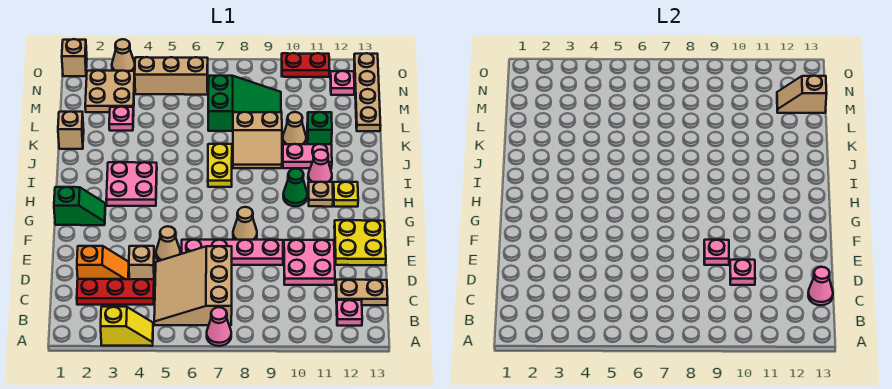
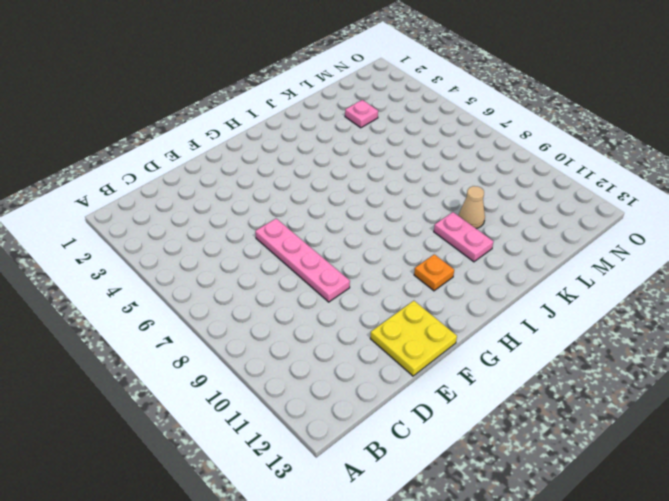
orange 1x1 plate [414,254,454,291] -> tan 1x1 plate [308,182,333,207]
none -> yellow 1x2 slope [101,307,153,346]
none -> pink 1x1 cone [207,307,231,346]
none -> tan 3x3 slope [154,246,232,325]
none -> pink 1x1 plate [337,300,362,326]

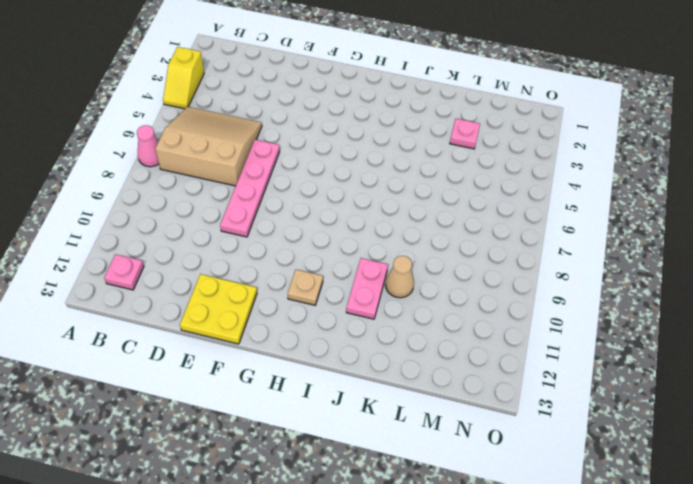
none -> red 1x3 plate [77,279,154,305]
none -> tan 1x2 plate [336,280,388,305]
none -> orange 1x2 slope [77,246,129,279]
none -> tan 1x1 brick [129,246,155,279]

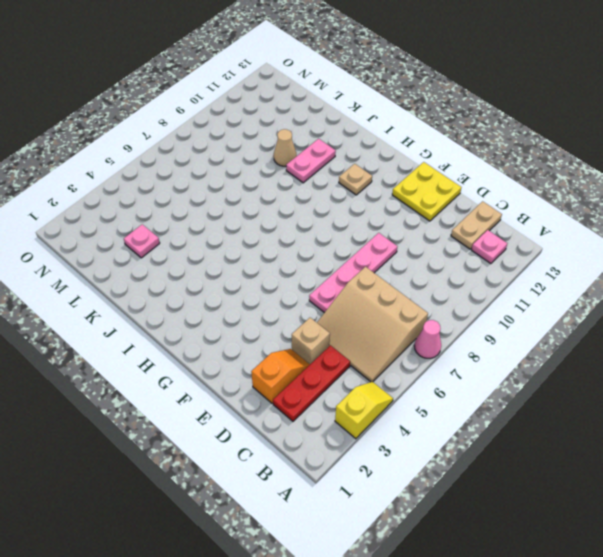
none -> pink 2x2 plate [284,240,335,285]
none -> tan 1x1 cone [156,226,180,261]
none -> tan 1x1 cone [233,207,257,240]
none -> green 1x2 slope [54,187,105,225]

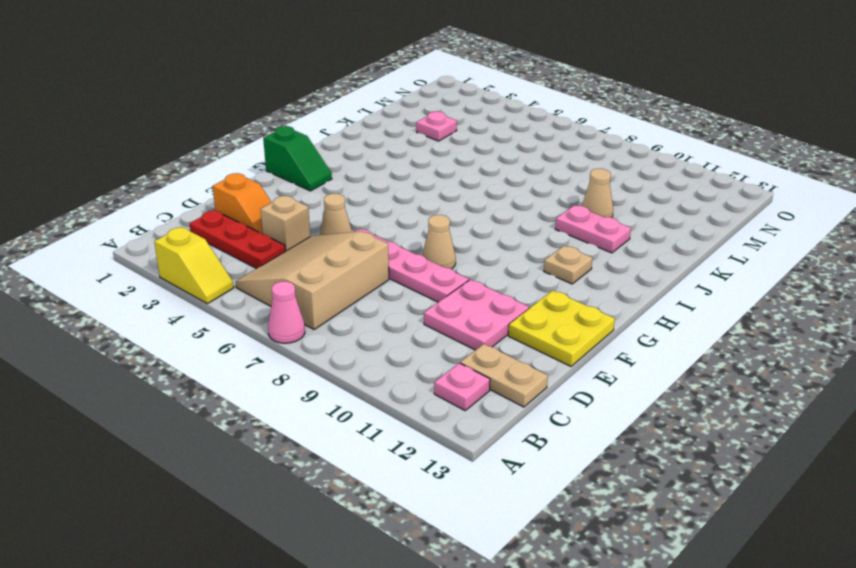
none -> pink 2x2 plate [106,162,157,206]
none -> green 1x1 cone [283,168,307,206]
none -> yellow 1x1 plate [333,182,358,207]
none -> yellow 1x2 plate [208,144,232,187]

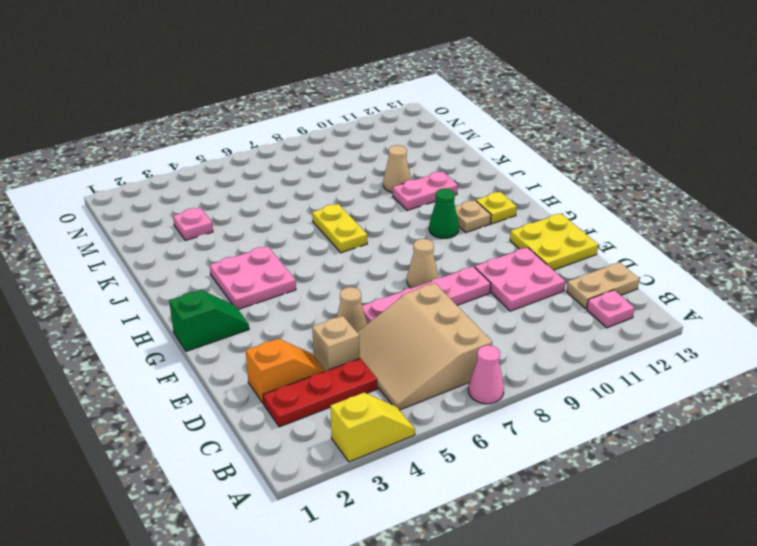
none -> pink 1x1 cone [308,150,332,182]
none -> tan 2x2 slope [233,112,282,168]
none -> tan 1x1 brick [58,112,84,149]
none -> green 1x1 brick [307,112,332,144]

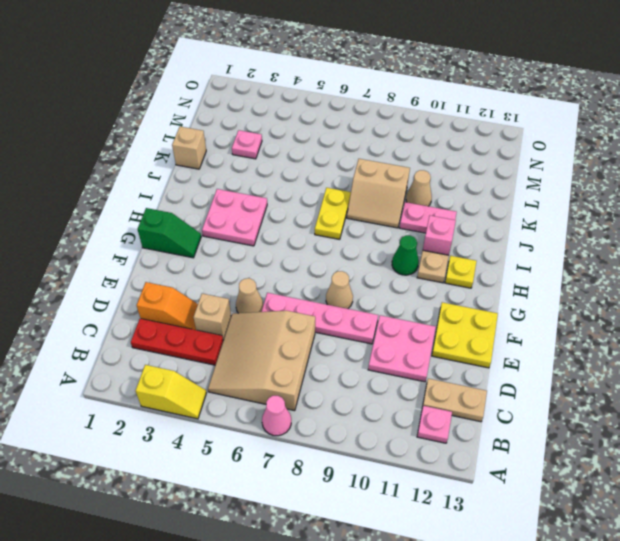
pink 1x1 brick [423,216,456,255] -> pink 1x1 cone [308,150,332,182]
none -> green 1x1 brick [307,112,332,144]
none -> green 2x3 slope [208,75,281,131]
none -> tan 1x4 plate [354,53,380,131]
none -> tan 2x2 plate [85,70,135,112]

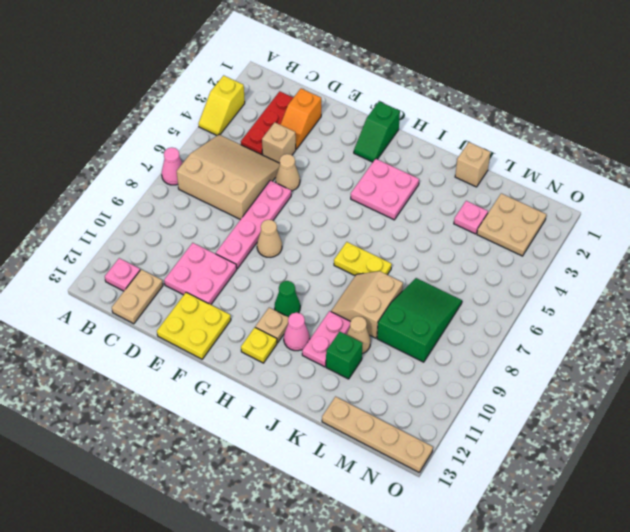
green 2x3 slope [377,278,462,362] -> green 2x3 slope turned to [208,75,281,131]
none -> tan 1x3 brick [135,57,208,95]
none -> pink 1x1 plate [330,71,355,95]
none -> tan 1x1 brick [62,39,87,76]
none -> tan 1x1 cone [112,39,135,71]

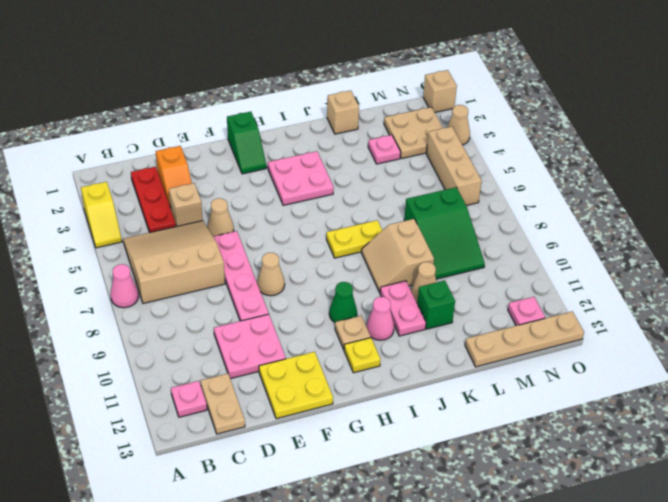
none -> red 1x2 plate [282,53,330,77]
none -> pink 1x1 cone [808,267,833,305]
none -> pink 1x1 plate [730,260,755,285]
none -> pink 1x1 plate [704,240,729,265]

